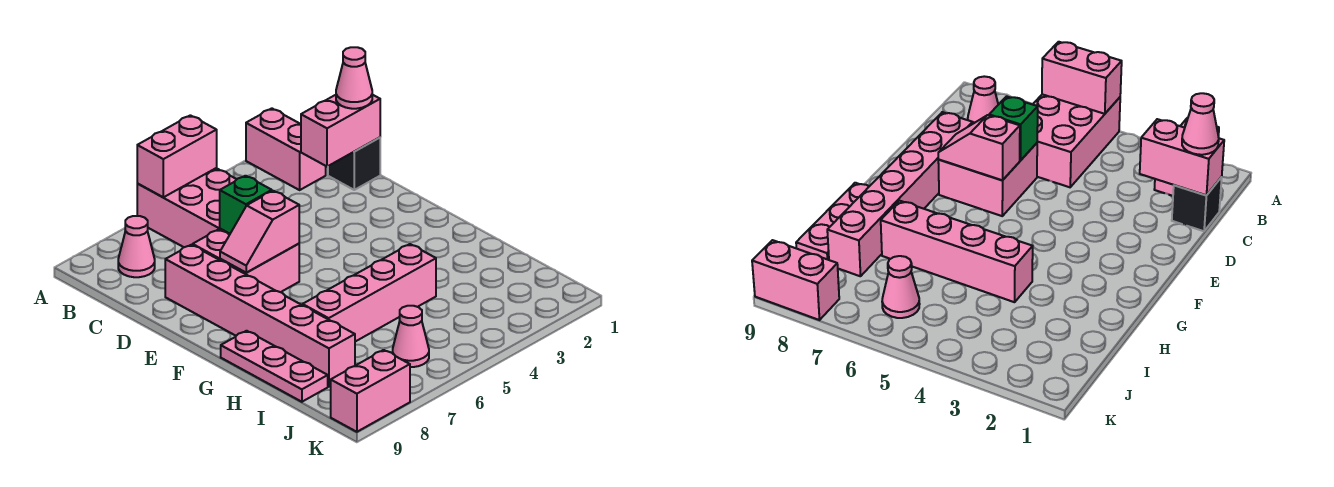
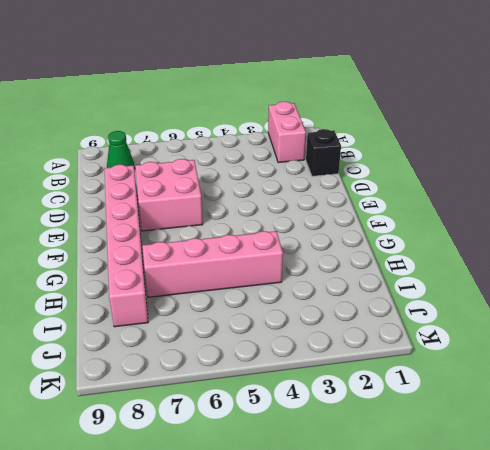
green 1x1 cone [107,131,135,169] -> pink 1x1 cone [118,216,155,277]
none -> pink 2x3 brick [137,168,237,247]
none -> pink 1x3 plate [221,331,328,402]
none -> pink 1x1 cone [393,306,429,367]

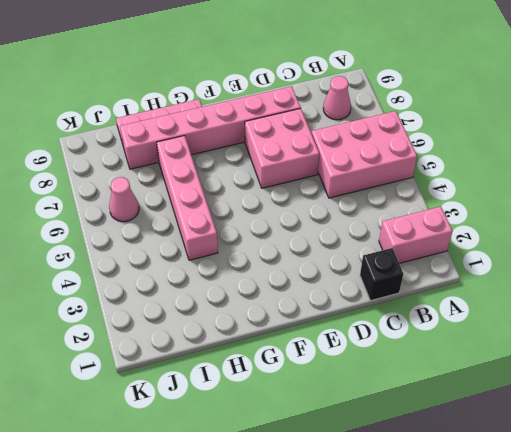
none -> pink 1x2 brick [331,350,410,432]
none -> pink 1x2 brick [137,115,217,197]
none -> pink 1x2 brick [301,95,380,167]

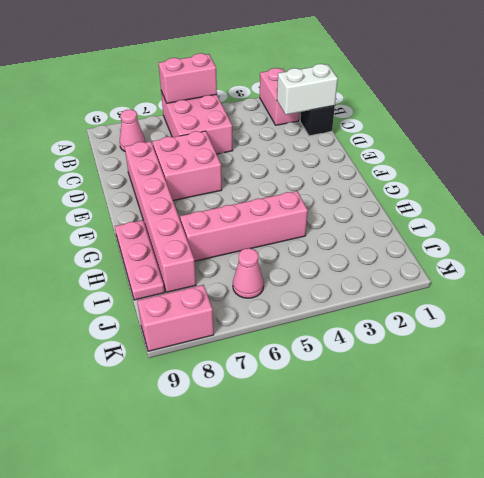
white 1x2 brick [277,64,338,115] -> pink 1x2 brick [301,95,380,167]
none -> green 1x1 brick [220,176,272,234]
none -> pink 1x2 slope [220,191,299,273]
none -> pink 1x1 cone [336,47,372,109]

